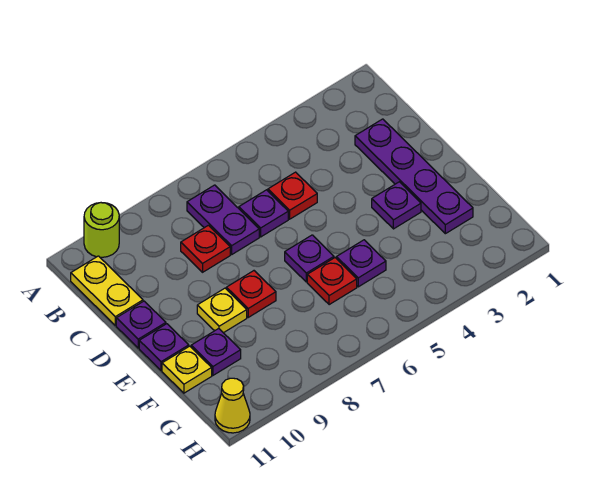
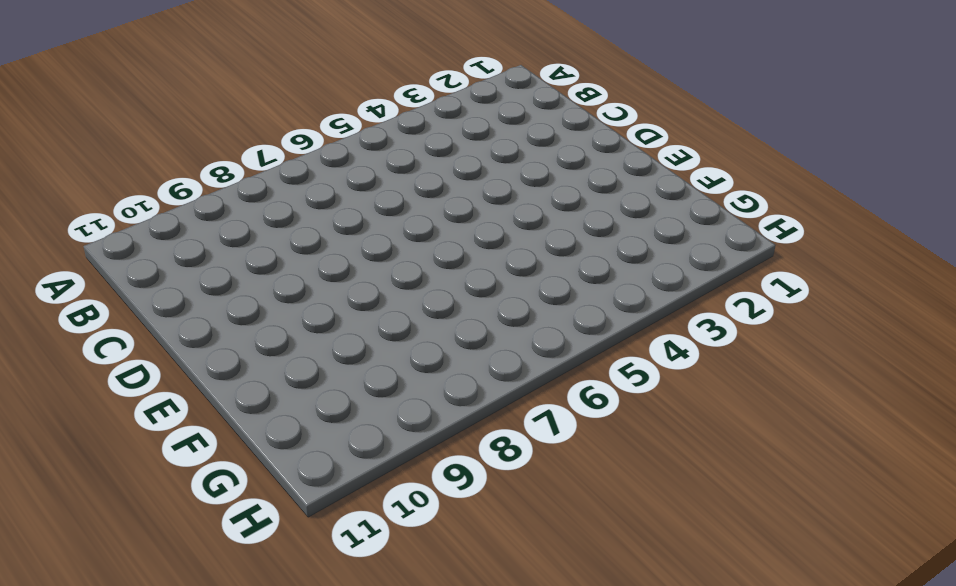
none -> lime 1x1 round brick [84,203,119,257]
none -> purple 1x2 plate [187,185,259,254]
none -> yellow 1x2 plate [71,256,143,326]

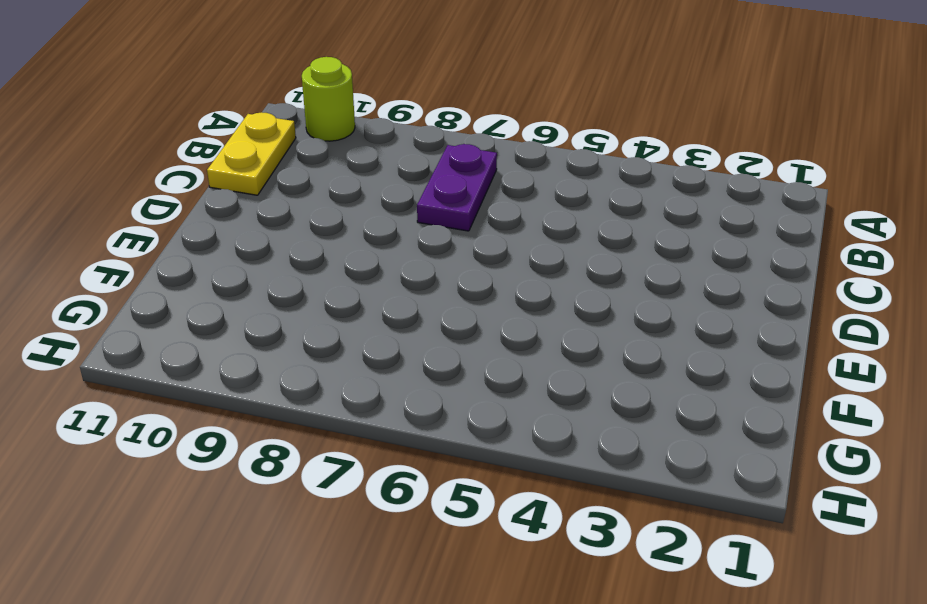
none -> purple 1x4 plate [355,119,473,234]
none -> red 1x1 plate [268,172,317,219]
none -> purple 1x1 plate [239,190,288,237]

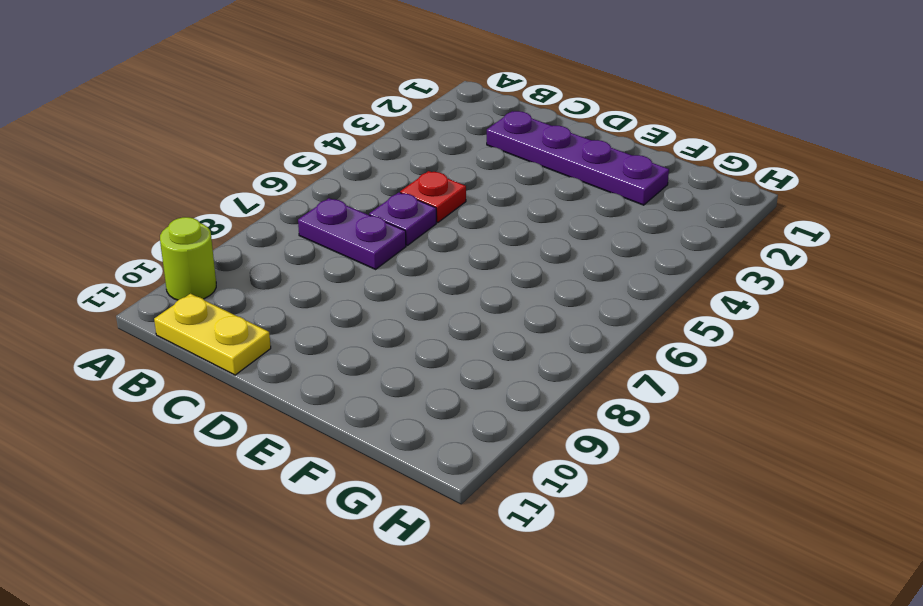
none -> red 1x1 plate [181,225,230,272]
none -> purple 1x1 plate [116,301,166,348]
none -> purple 1x1 plate [372,182,421,229]

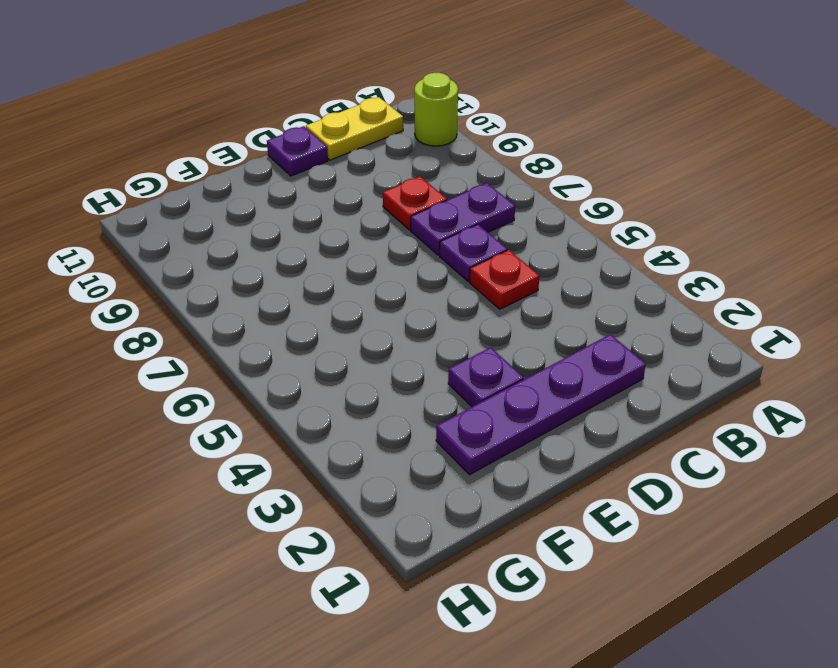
none -> purple 1x1 plate [285,235,334,282]
none -> red 1x1 plate [226,271,276,317]
none -> yellow 1x1 plate [197,288,247,333]

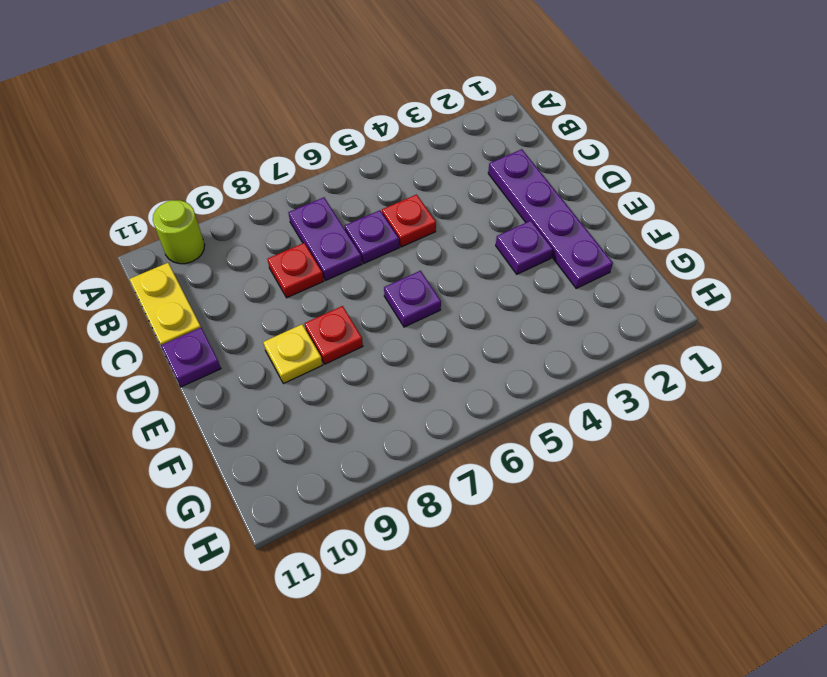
none -> purple 1x1 plate [139,324,189,371]
none -> purple 1x1 plate [336,240,386,287]
none -> red 1x1 plate [307,258,357,305]

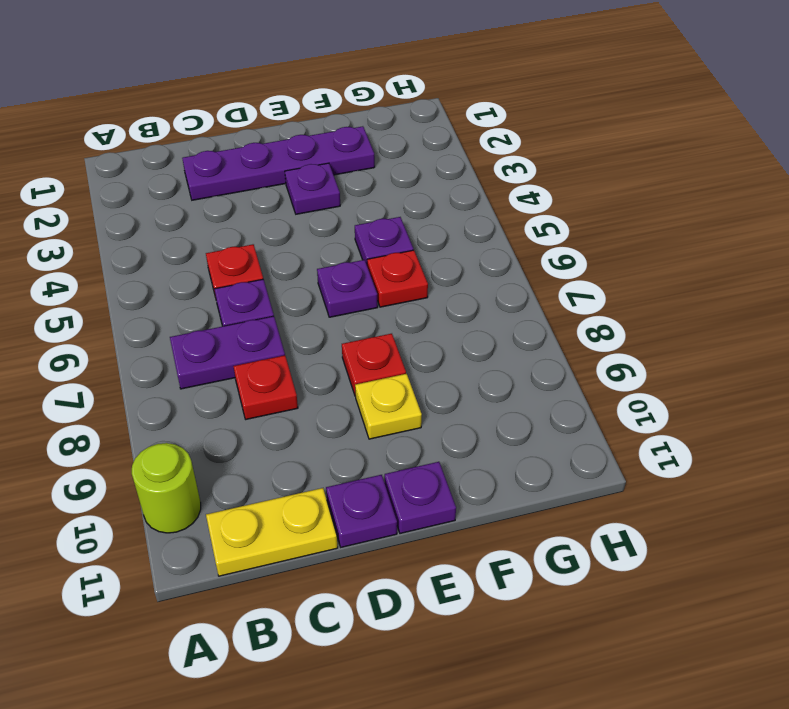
none -> purple 1x1 plate [191,329,241,375]
none -> yellow 1x1 plate [162,346,212,393]
none -> yellow 1x1 cone [215,378,250,433]

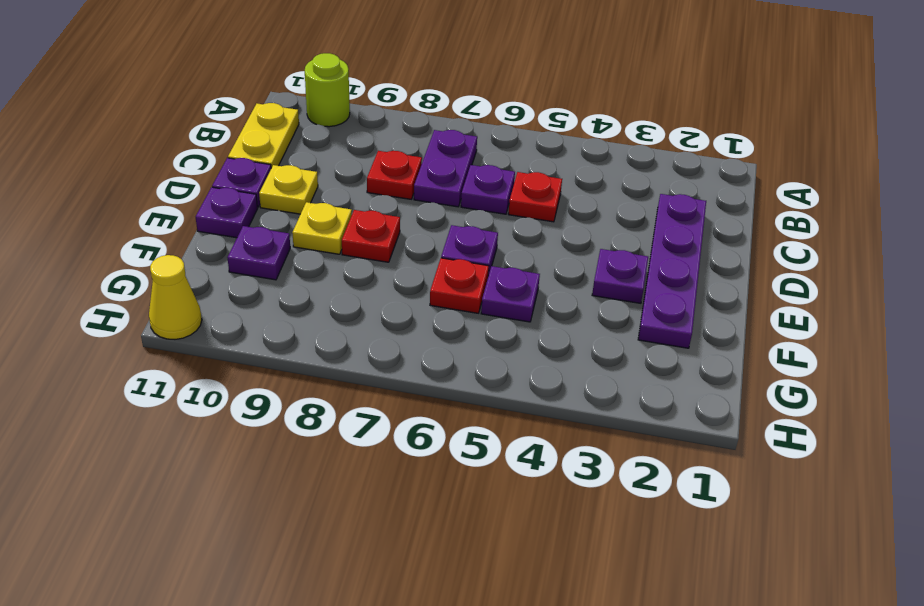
yellow 1x1 plate [259,165,318,214] -> yellow 1x1 plate moved to [162,346,212,393]

